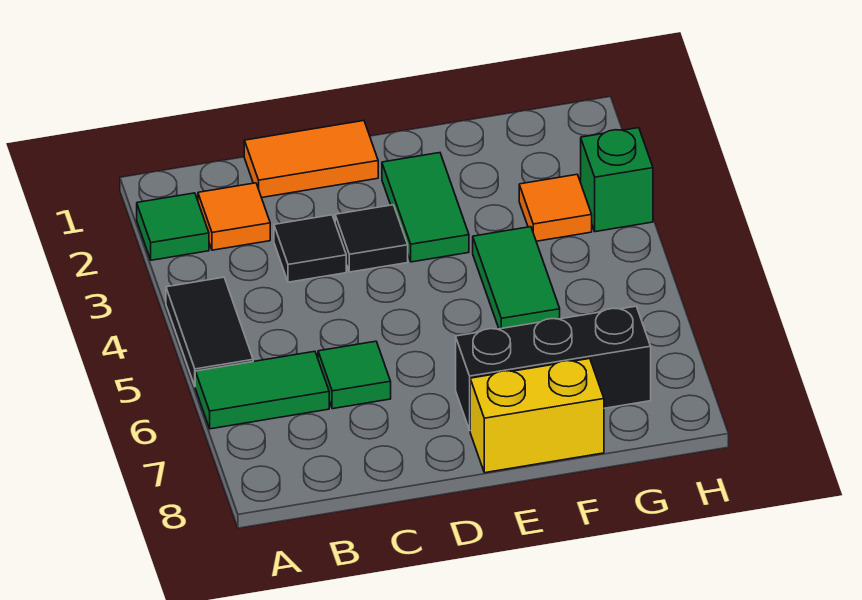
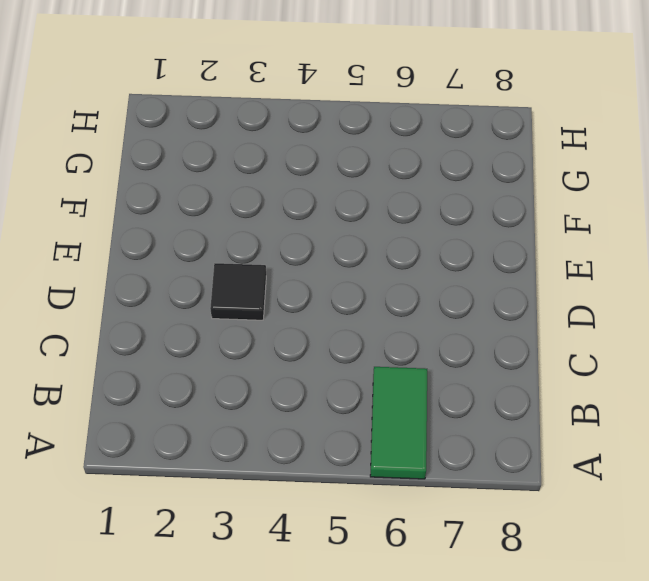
none -> green 1x1 tile [137,193,209,260]
none -> black 1x2 tile [166,277,253,386]
none -> orange 1x1 tile [198,183,270,250]

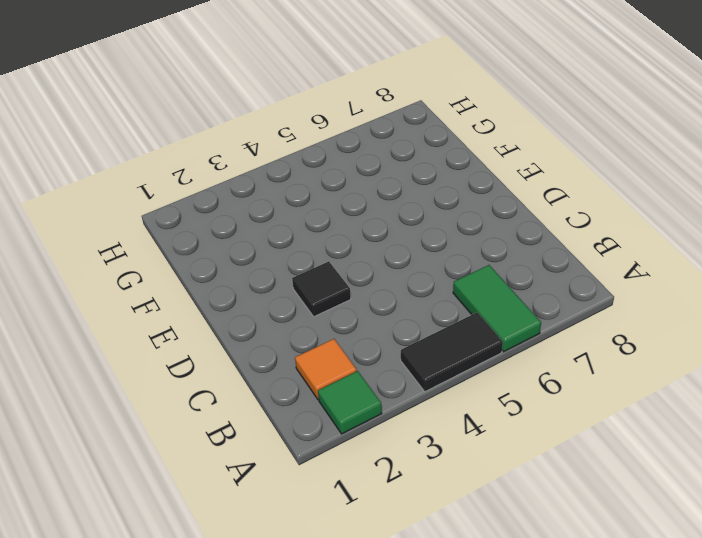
none -> orange 1x2 tile [244,121,378,198]
none -> black 1x1 tile [274,215,346,282]
none -> green 1x1 tile [318,341,391,409]

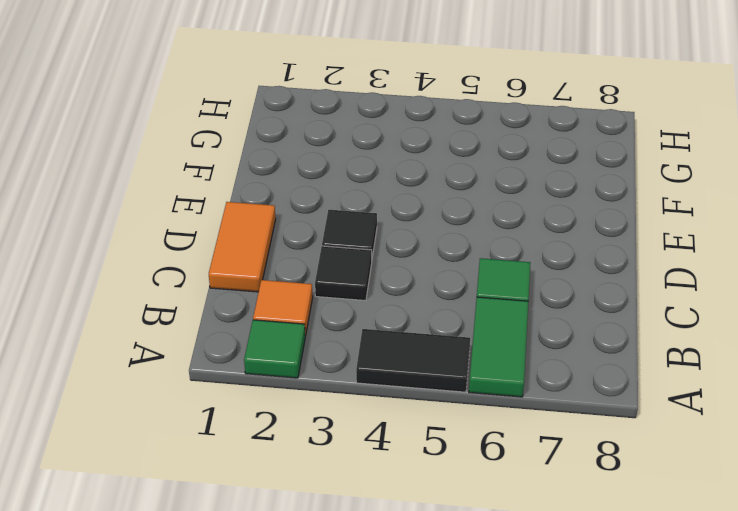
none -> green 1x2 tile [382,153,469,262]
none -> black 1x3 brick [456,306,651,430]
none -> yellow 1x2 brick [470,359,604,473]

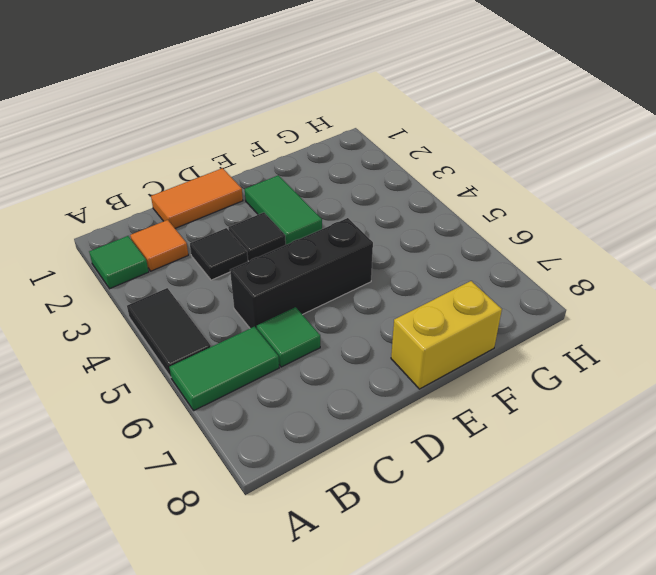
black 1x3 brick [230,218,373,329] -> black 1x3 brick moved to [456,306,651,430]
none -> green 1x2 tile [473,227,560,329]
none -> orange 1x1 tile [519,175,592,241]
none -> green 1x1 brick [581,128,653,232]

